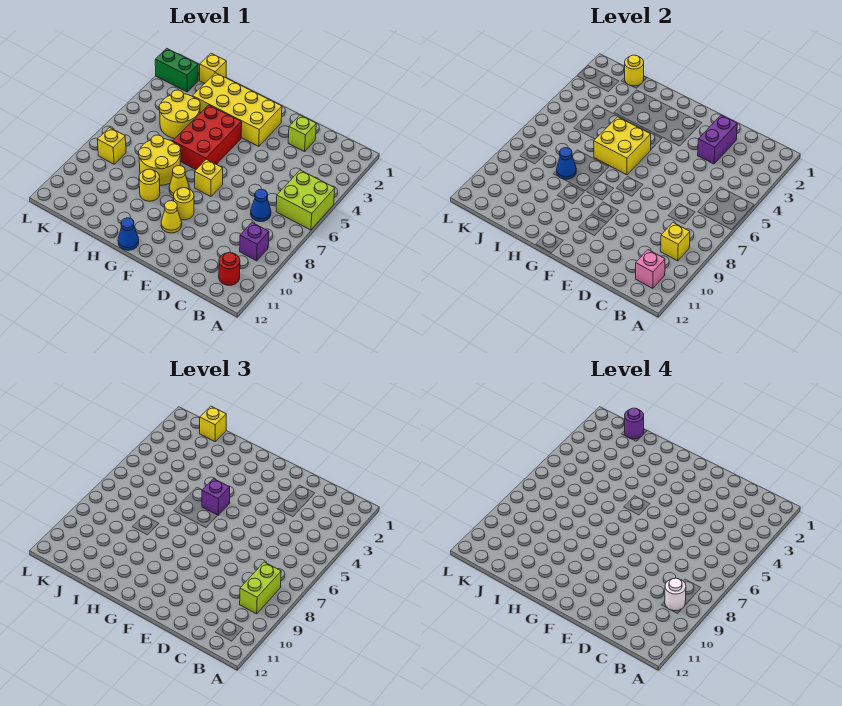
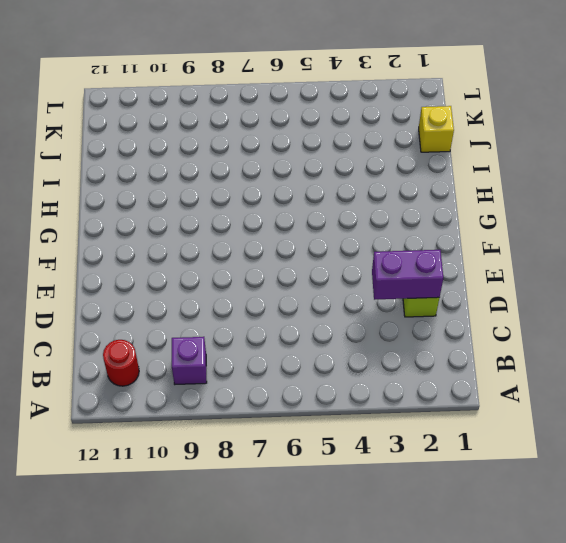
none -> lime 2x2 brick [276,170,335,230]
none -> blue 1x1 cone [251,189,271,222]
none -> yellow 2x4 brick [193,73,282,146]

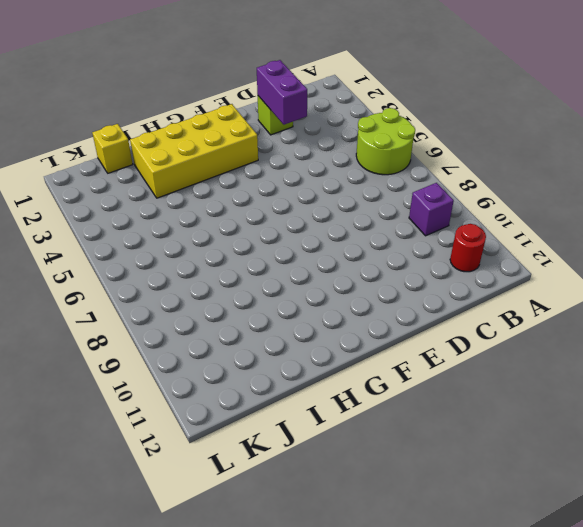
lime 2x2 round brick [356,108,415,175] -> lime 2x2 brick [276,170,335,230]
none -> blue 1x1 cone [251,189,271,222]
none -> yellow 1x1 brick [195,159,223,197]
none -> yellow 1x1 round brick [174,188,194,220]

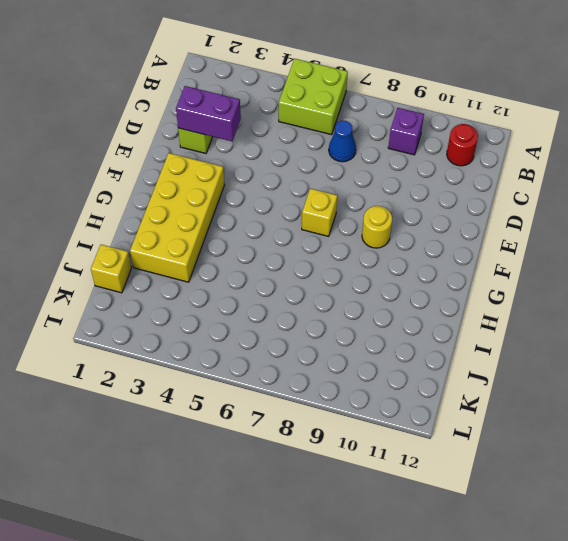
none -> yellow 1x1 cone [161,201,182,233]
none -> red 2x3 brick [173,105,242,169]
none -> yellow 1x1 cone [169,166,189,196]

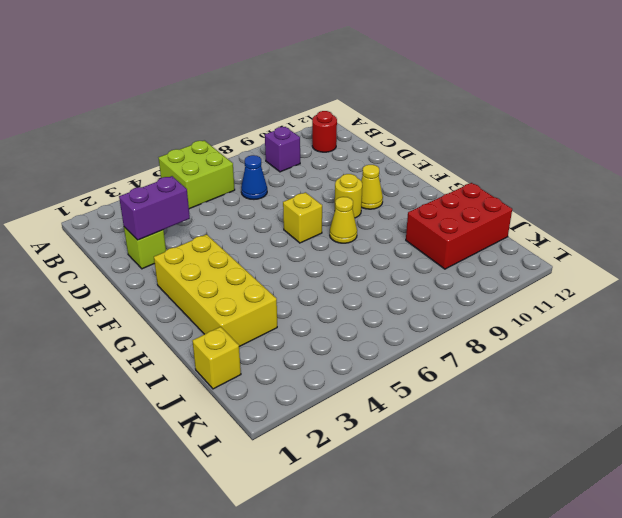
red 2x3 brick [406,183,512,269] -> red 2x3 brick moved to [173,105,242,169]
none -> blue 1x1 cone [118,218,139,250]
none -> yellow 2x2 round brick [139,135,181,185]
none -> yellow 1x1 round brick [139,169,160,201]

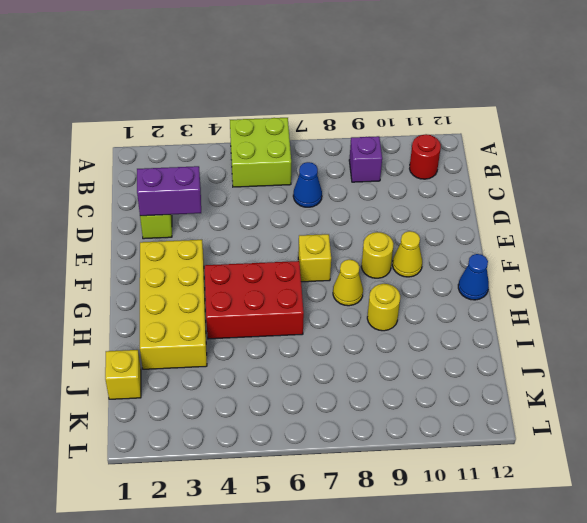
none -> yellow 2x2 round brick [139,135,181,185]
none -> yellow 2x2 round brick [159,90,200,139]
none -> green 1x2 brick [155,48,198,92]

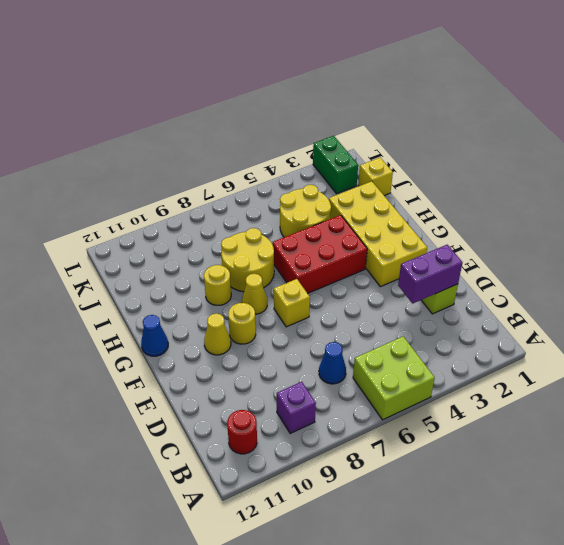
none -> yellow 1x1 brick [97,128,126,164]
none -> yellow 1x1 brick [661,223,690,261]
none -> pink 1x1 brick [636,250,665,288]

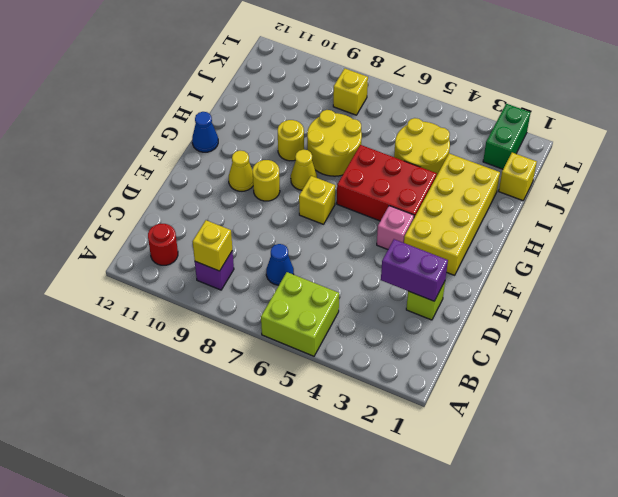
pink 1x1 brick [377,206,414,249] -> pink 1x1 brick moved to [636,250,665,288]
none -> yellow 2x2 brick [594,117,651,175]
none -> blue 1x1 cone [557,148,576,179]
none -> yellow 1x1 round brick [625,55,644,86]

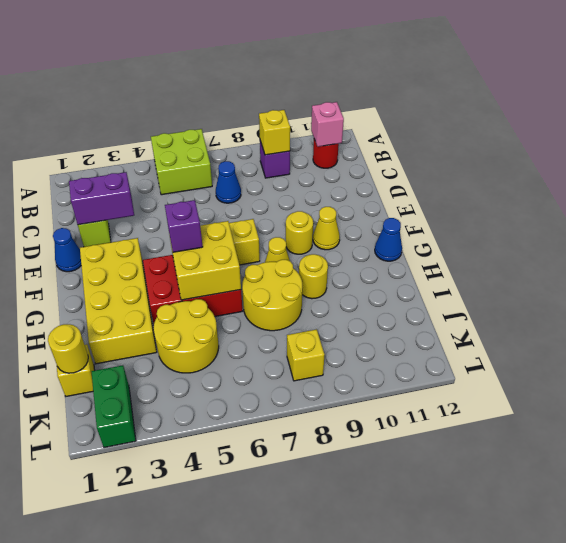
blue 1x1 cone [53,228,81,272] -> blue 1x1 cone moved to [557,148,576,179]
none -> lime 1x2 brick [240,562,281,614]
none -> yellow 1x1 brick [200,406,226,441]
none -> white 1x1 round brick [665,578,686,611]

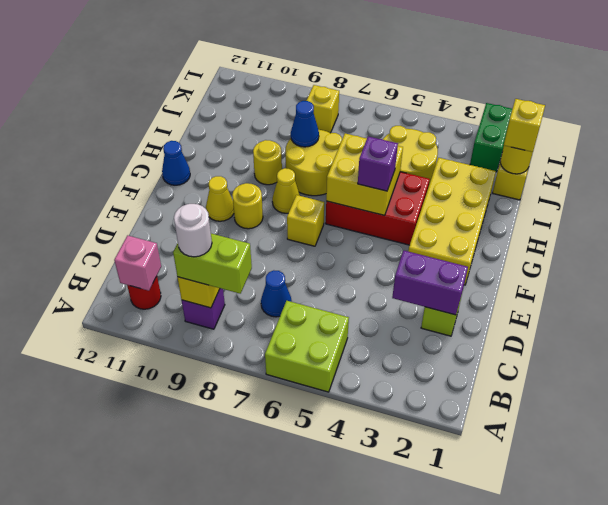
none -> purple 1x1 round brick [625,408,644,439]

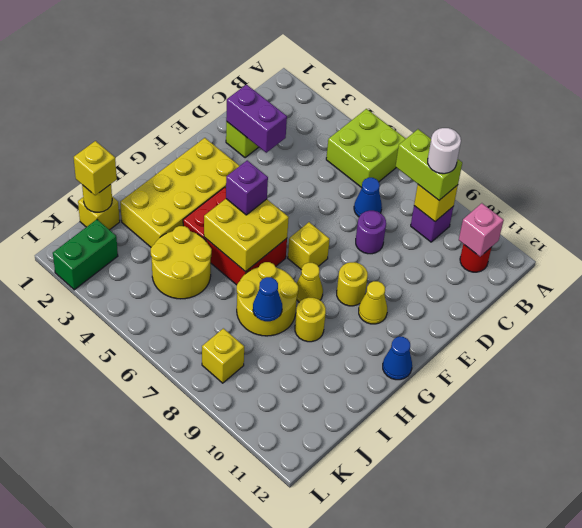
purple 1x1 round brick [356,211,386,254] -> purple 1x1 round brick moved to [625,408,644,439]

